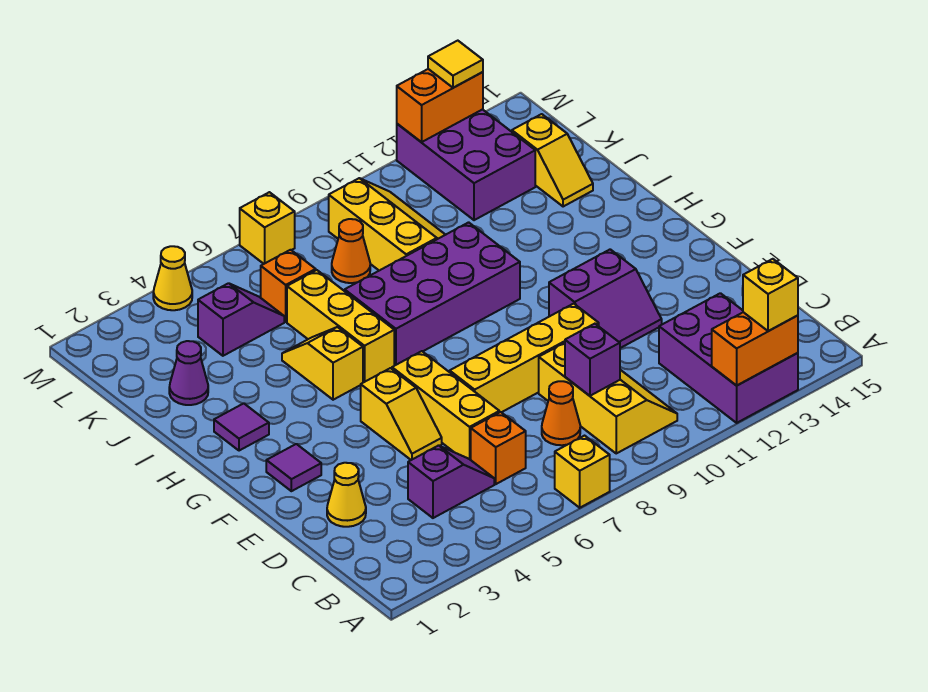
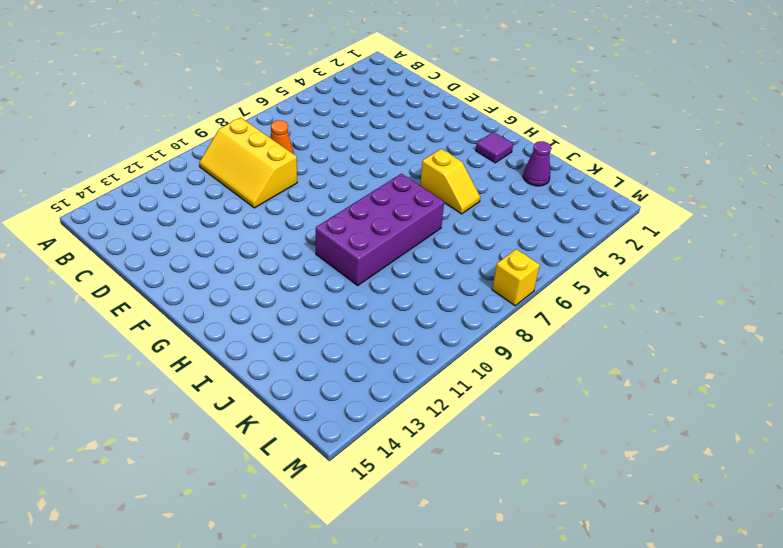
none -> yellow 1x1 brick [555,436,610,508]
none -> purple 2x3 brick [659,293,798,423]
none -> purple 1x2 slope [408,445,494,518]
none -> orange 1x1 brick [471,412,526,484]

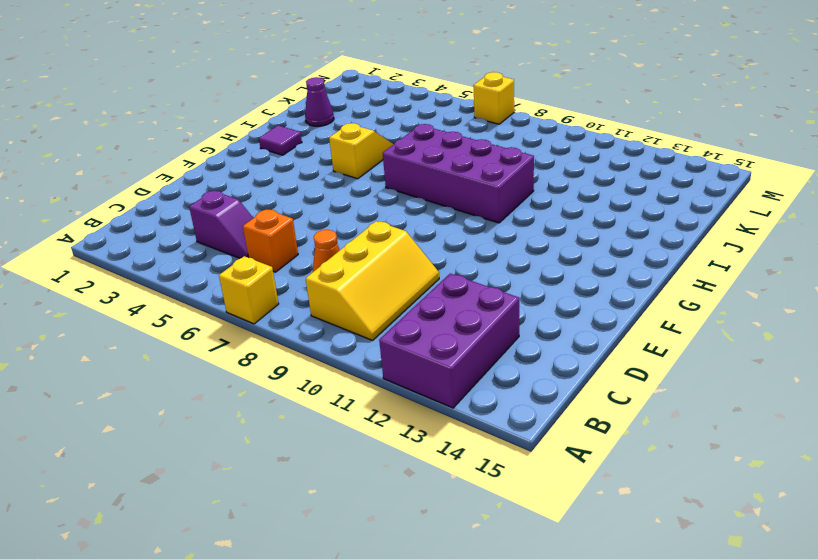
none -> yellow 1x1 cone [327,463,366,527]
none -> yellow 1x3 brick [392,351,499,460]
none -> yellow 1x2 slope [361,368,442,460]
none -> yellow 1x4 brick [450,304,599,412]

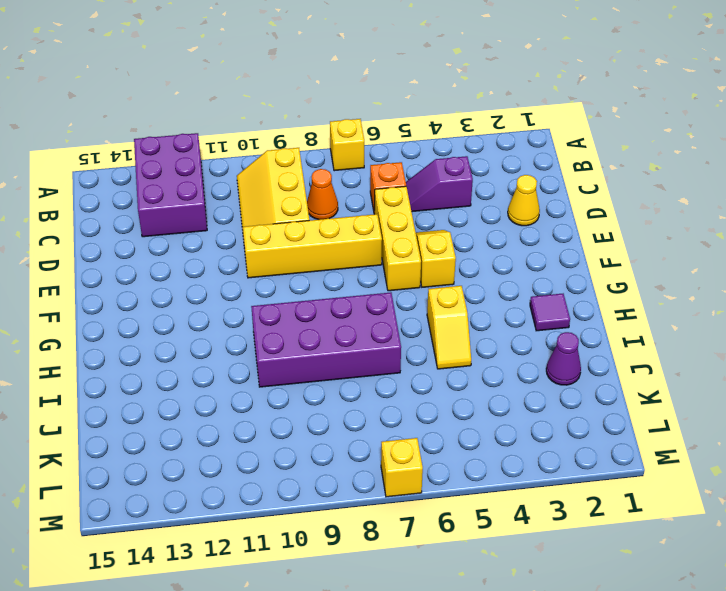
none -> purple 2x2 slope [549,249,662,348]
none -> purple 1x1 tile [266,444,321,491]
none -> yellow 1x3 brick [287,270,394,382]
none -> yellow 2x3 slope [329,178,445,271]

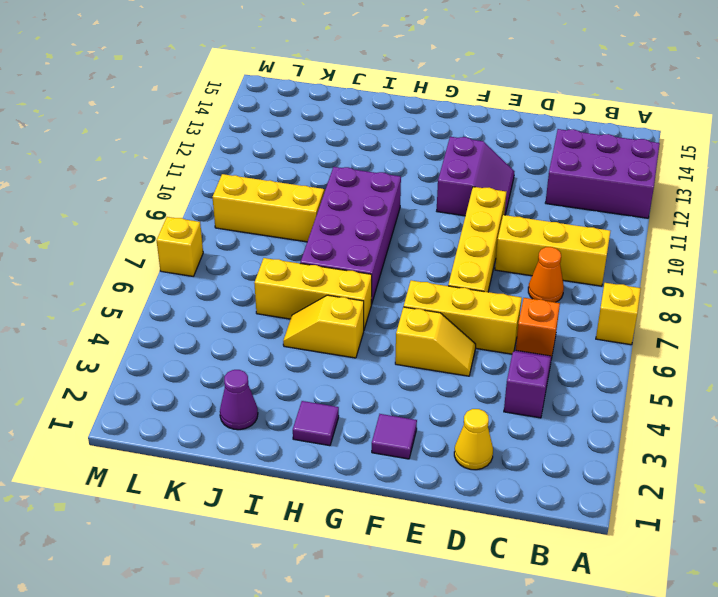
none -> yellow 1x2 slope [512,114,593,207]
none -> purple 1x2 slope [198,283,284,356]
none -> orange 1x1 brick [261,250,316,322]
none -> orange 1x1 cone [332,219,370,283]

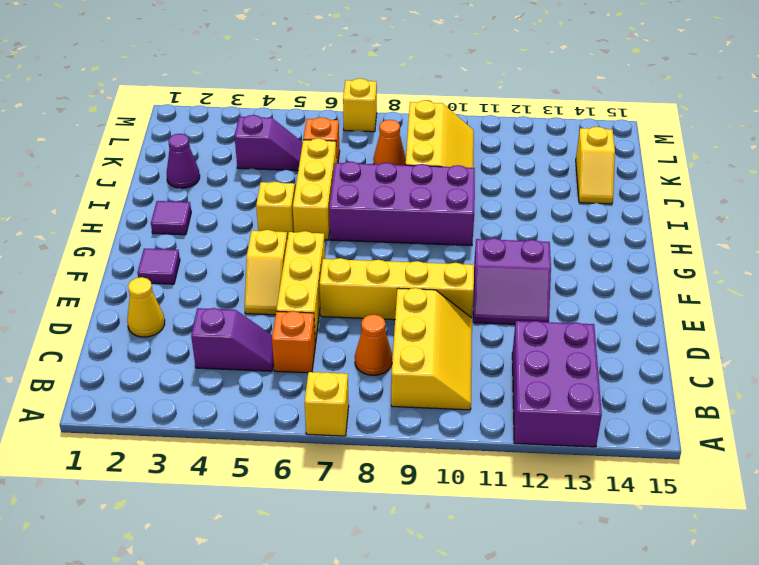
none -> purple 2x3 brick [397,109,535,220]
none -> yellow 1x1 cone [153,246,192,310]
none -> orange 1x2 brick [712,312,798,386]
none -> purple 1x1 brick [565,324,620,396]

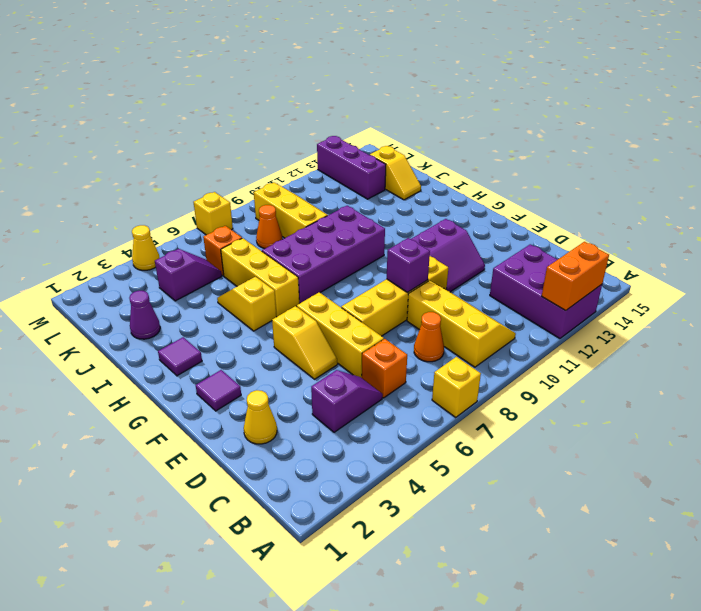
purple 1x1 brick [387,238,430,293] -> purple 1x1 brick moved to [565,324,620,396]
purple 1x3 brick [317,136,386,199] -> purple 2x3 brick [397,109,535,220]
none -> orange 1x2 brick [397,69,483,142]
none -> yellow 1x1 brick [743,259,798,331]
none -> yellow 1x1 tile [428,41,483,88]

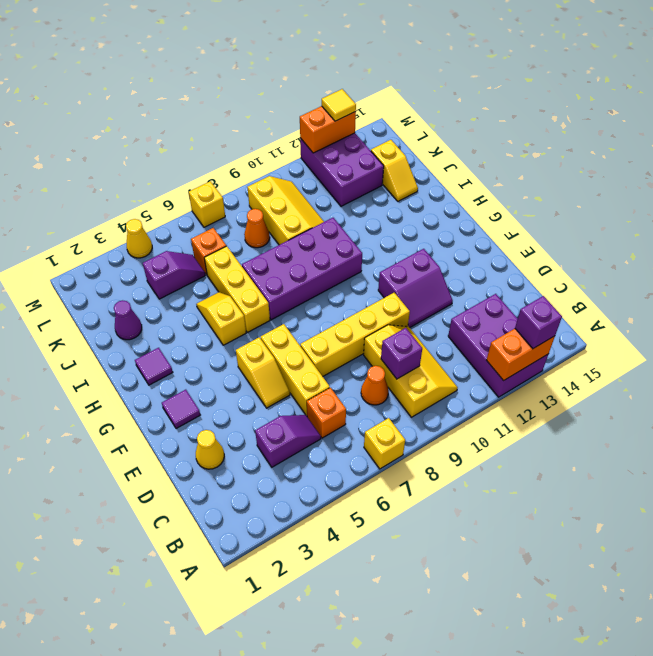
purple 1x1 brick [515,296,562,348] -> yellow 1x1 brick [743,259,798,331]

